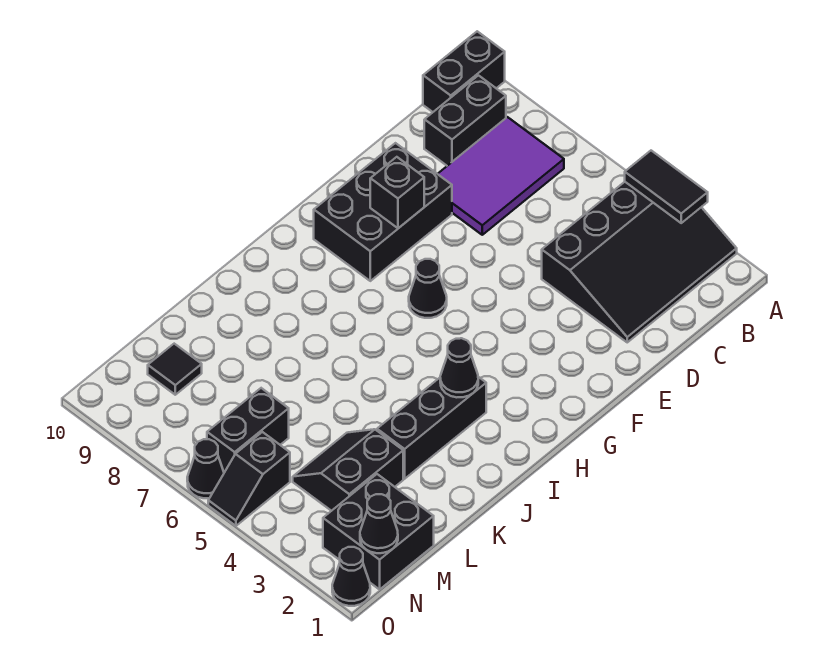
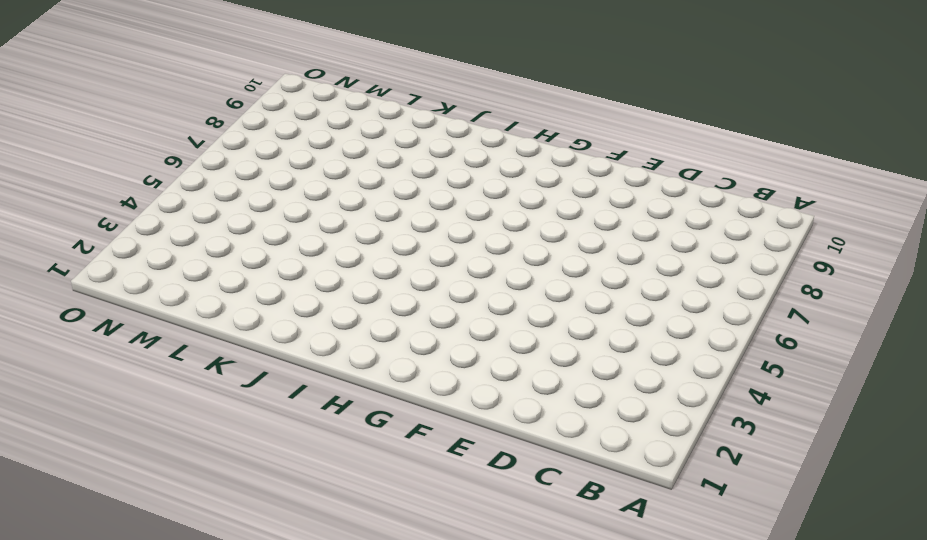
none -> black 3x4 slope [542,182,737,342]
none -> black 1x2 brick [423,31,505,112]
none -> purple 2x3 tile [438,117,564,235]

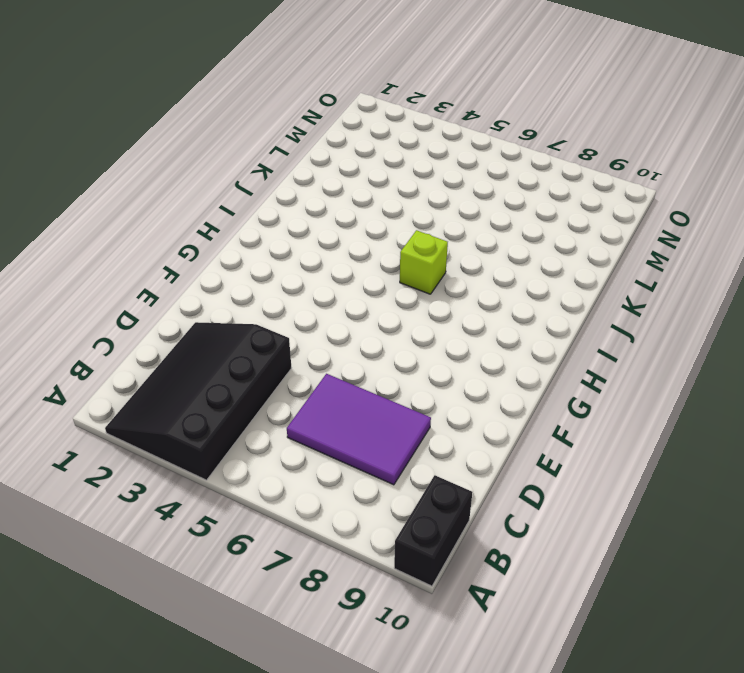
purple 2x3 tile [287,374,431,485] -> purple 2x3 tile turned to [438,117,564,235]
lime 1x1 brick [400,230,448,294] -> none
none -> black 1x2 brick [424,75,506,166]
none -> black 2x3 brick [314,143,452,281]
none -> black 1x1 cone [409,259,447,318]

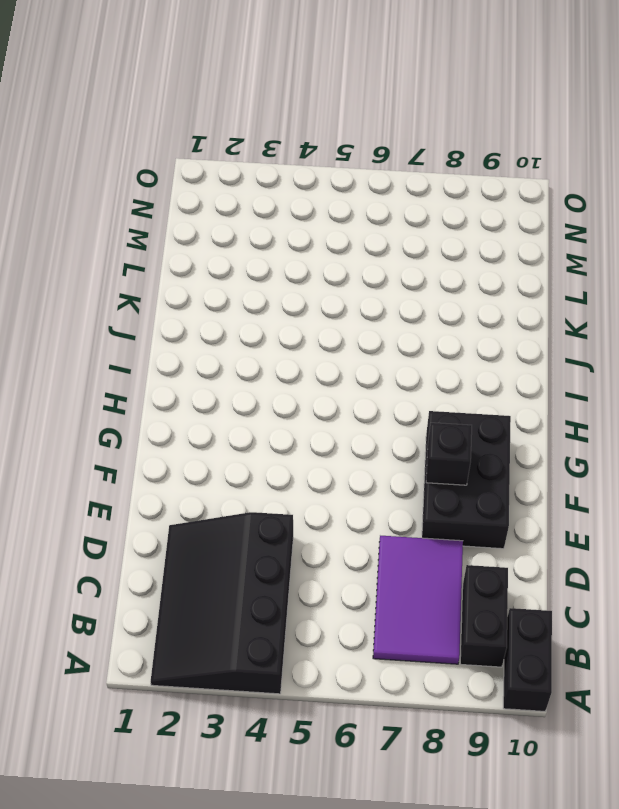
none -> black 1x1 cone [409,259,447,318]
none -> black 1x3 brick [377,377,486,479]
none -> black 2x2 slope [293,429,403,511]

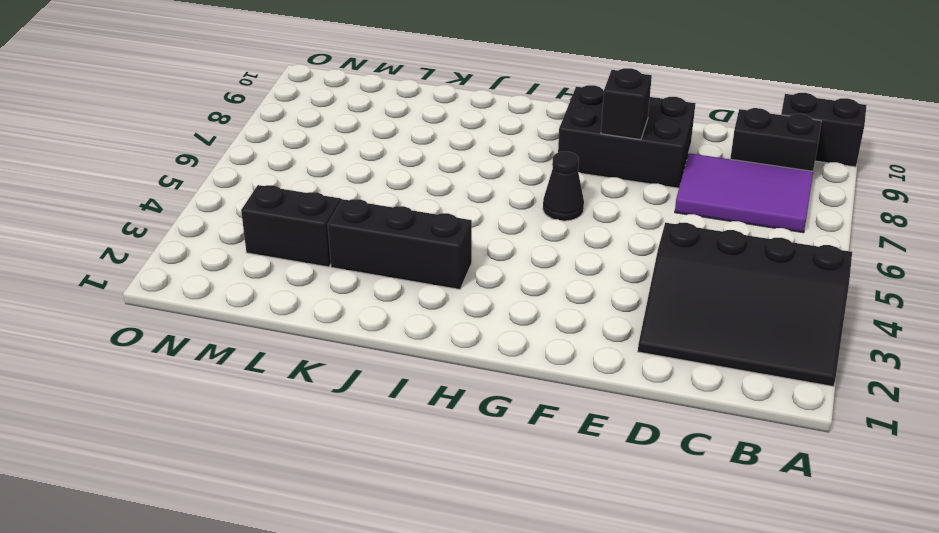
none -> black 2x2 brick [323,474,434,589]
none -> black 1x2 brick [207,388,289,473]
none -> black 1x1 tile [148,344,202,395]

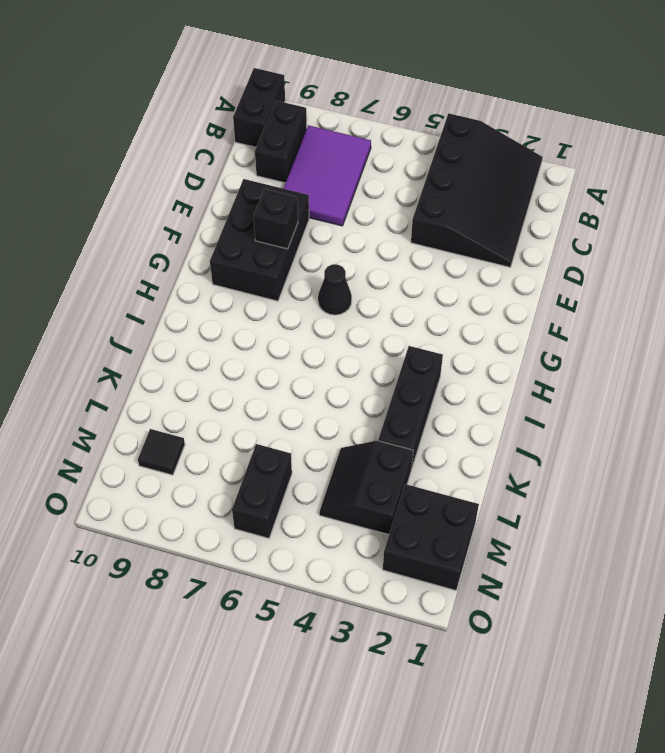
none -> black 1x2 slope [208,432,290,526]
none -> black 1x1 cone [332,547,370,606]
none -> black 1x1 cone [187,439,224,498]

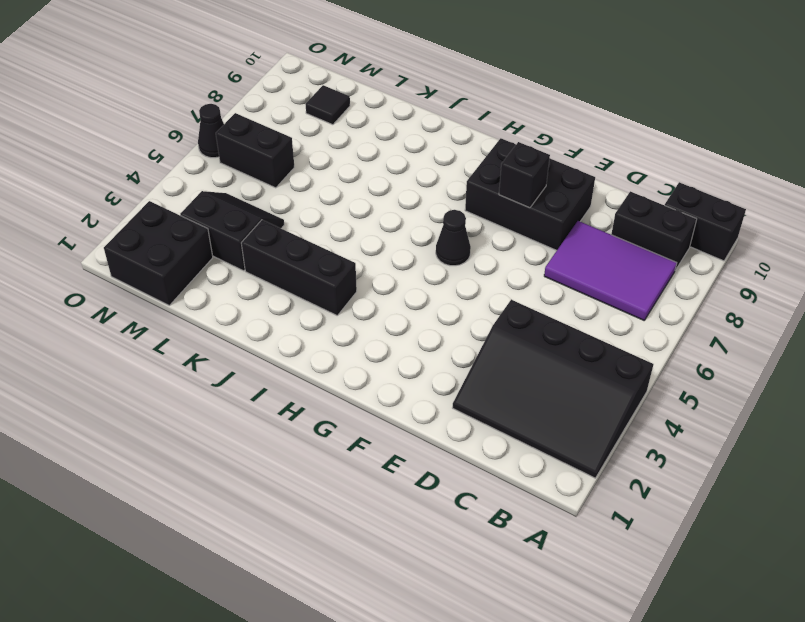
none -> black 1x2 slope [208,432,290,526]
none -> black 1x1 cone [332,547,370,606]
none -> black 1x2 tile [625,151,708,223]

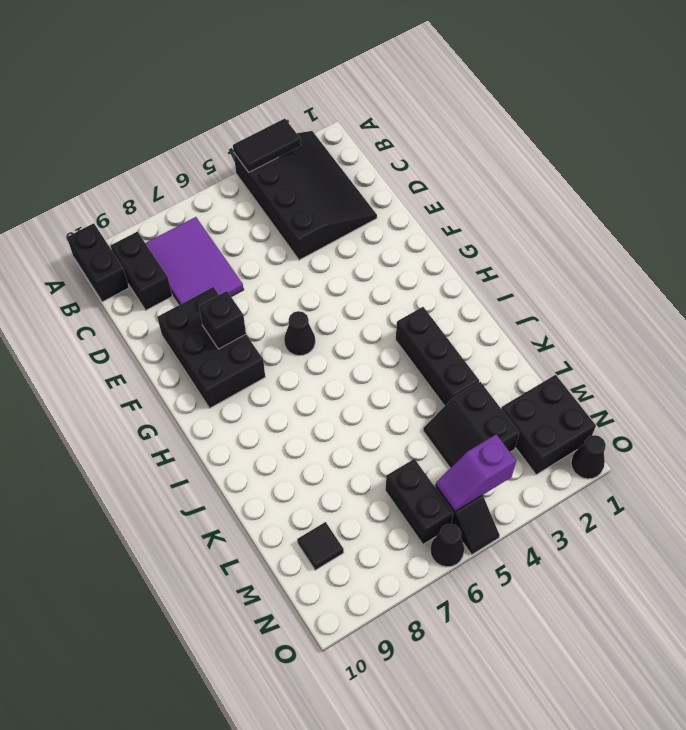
purple 1x2 slope [436,434,516,512] -> none
none -> black 1x1 cone [440,338,478,397]
none -> black 1x1 cone [360,494,398,553]

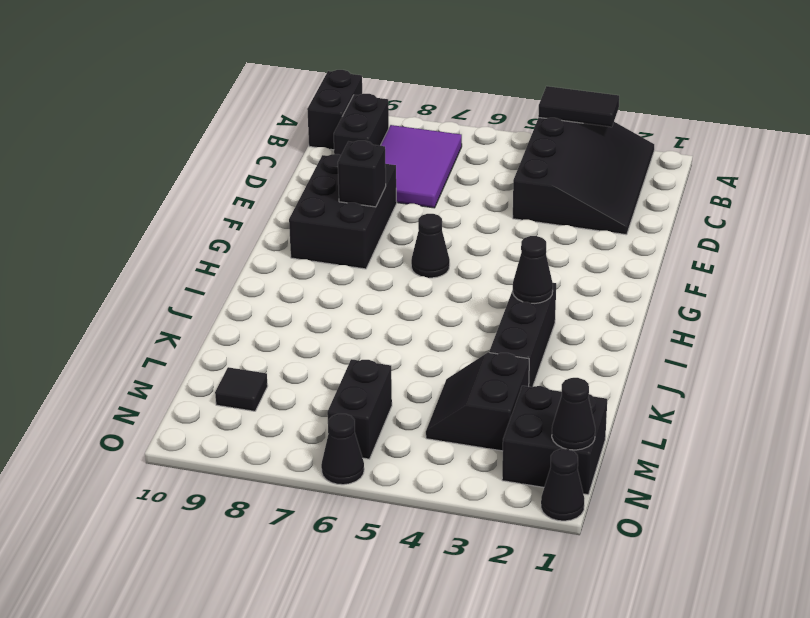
none -> black 1x2 slope [208,432,290,526]

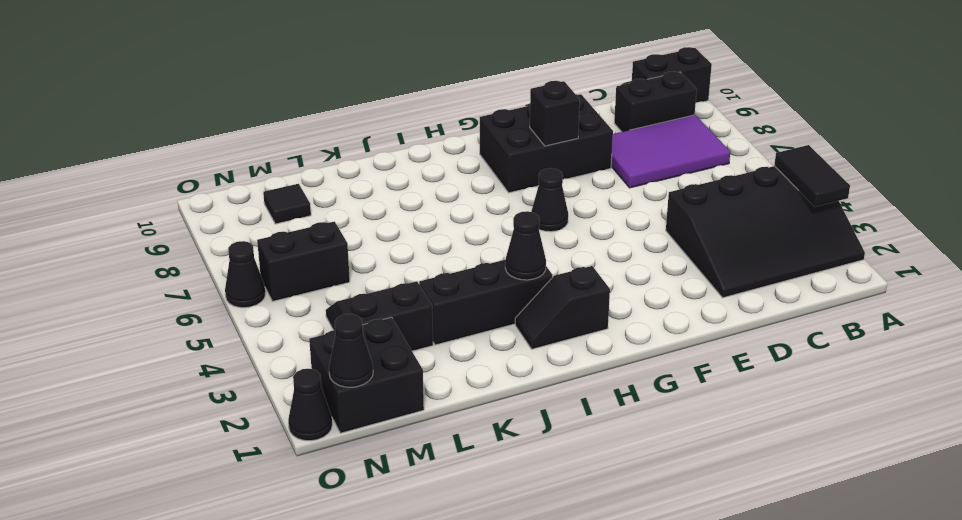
black 1x2 slope [515,266,610,349] -> black 1x2 slope moved to [208,432,290,526]

